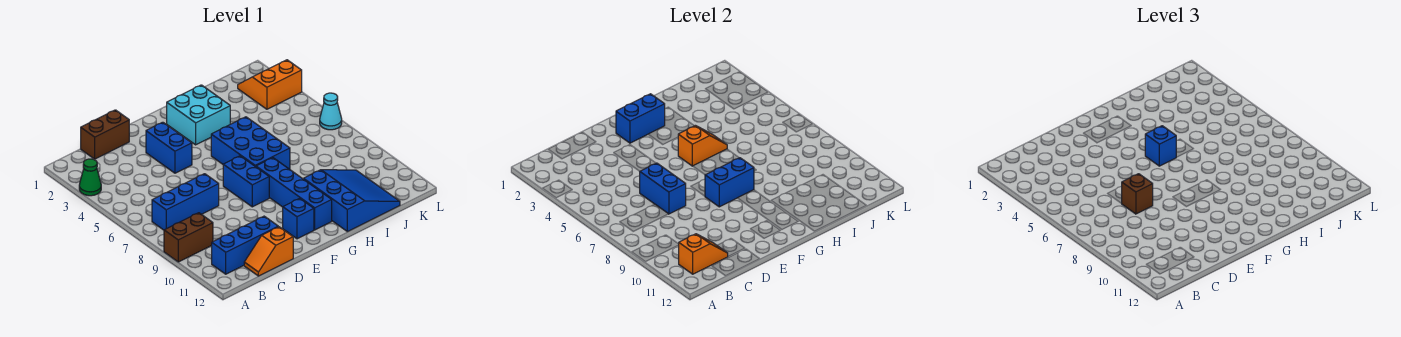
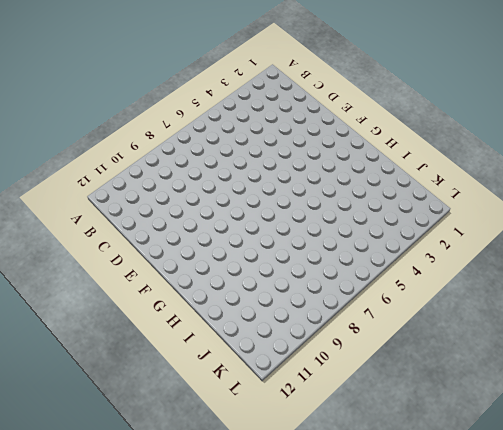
none -> green 1x1 cone [79,159,101,196]
none -> brown 1x2 brick [164,213,213,262]
none -> blue 1x3 brick [152,174,219,230]

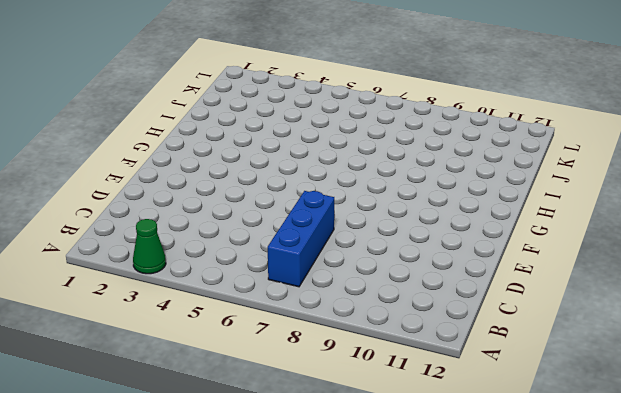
none -> brown 1x2 brick [164,213,213,262]
none -> blue 1x3 brick [212,216,278,274]
none -> brown 1x2 brick [81,110,130,159]

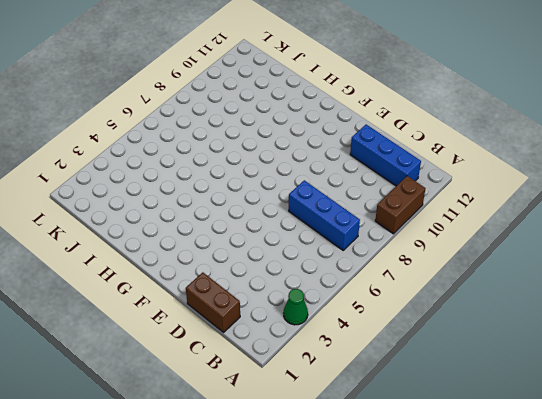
brown 1x2 brick [375,176,426,234] -> brown 1x2 brick turned to [164,213,213,262]
none -> orange 1x2 slope [244,227,293,276]
none -> blue 1x2 brick [146,122,192,173]
none -> blue 1x2 brick [223,156,269,207]

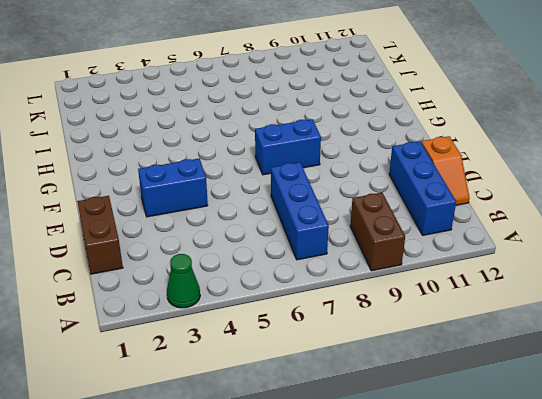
none -> blue 1x1 brick [283,198,314,239]
none -> cyan 2x2 brick [167,85,230,145]
none -> blue 2x3 brick [211,117,290,169]

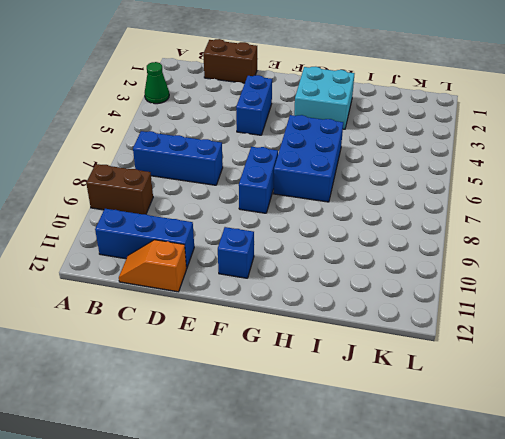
none -> blue 1x4 brick [256,158,332,230]
none -> blue 3x3 slope [304,170,400,232]
none -> orange 2x2 slope [238,60,302,109]

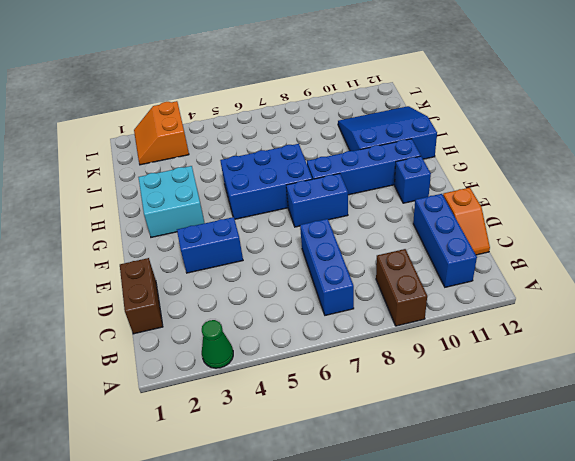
none -> cyan 1x1 cone [320,93,342,130]
none -> orange 1x2 slope [679,234,728,274]
none -> blue 1x2 brick [640,163,686,214]

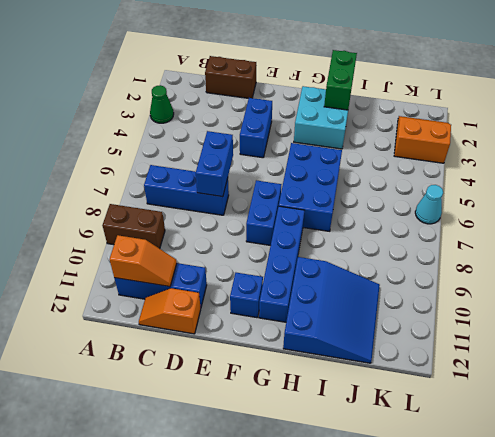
green 1x2 brick [324,50,357,110] -> none
none -> blue 1x2 brick [616,94,665,143]
none -> blue 1x2 brick [705,158,754,207]
none -> orange 1x2 slope [678,126,727,166]

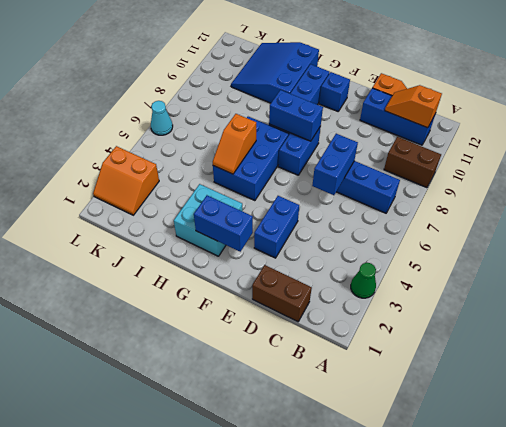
orange 1x2 slope [213,114,256,174] -> orange 1x2 slope turned to [678,126,727,166]
none -> brown 1x1 brick [1121,174,1153,214]
none -> blue 1x1 brick [1145,126,1176,166]

